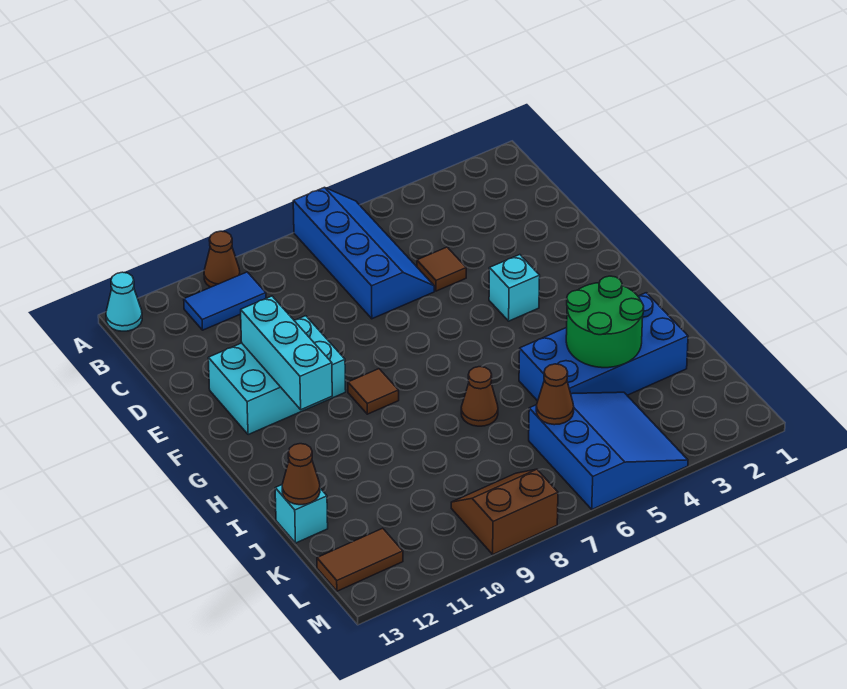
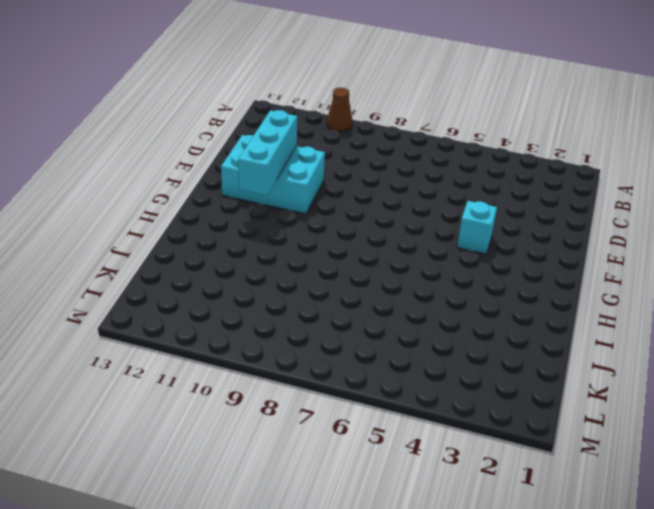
none -> blue 2x4 slope [293,187,434,319]
none -> cyan 1x1 cone [106,272,142,331]
none -> blue 1x2 tile [184,272,266,330]

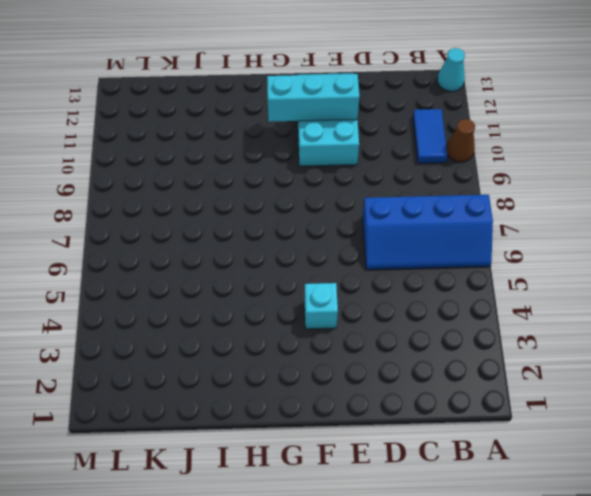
none -> brown 1x1 tile [417,247,466,291]
none -> brown 1x1 tile [348,369,399,414]
none -> blue 2x4 brick [519,293,688,401]

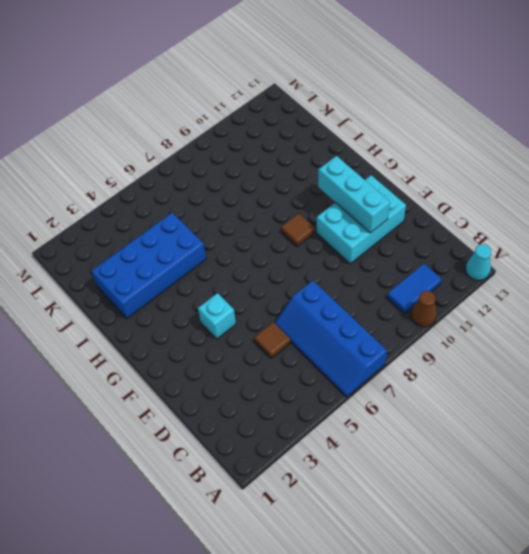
none -> brown 1x1 cone [461,367,498,426]
none -> cyan 1x1 brick [275,485,328,543]
none -> blue 3x3 slope [529,392,688,509]

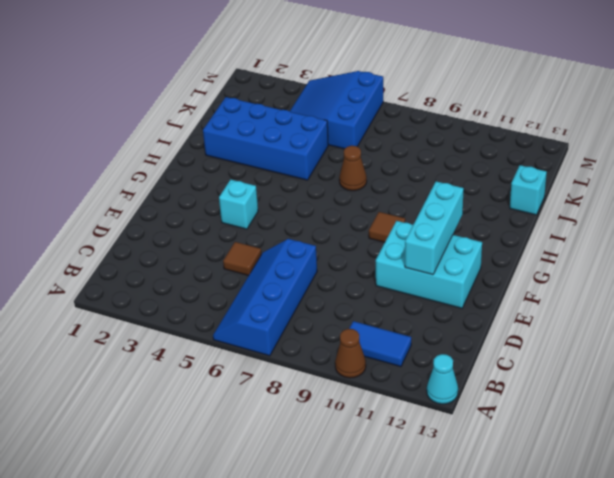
none -> brown 2x2 slope [451,469,558,554]
none -> brown 1x2 tile [317,528,403,591]
none -> green 2x2 round brick [566,276,644,368]

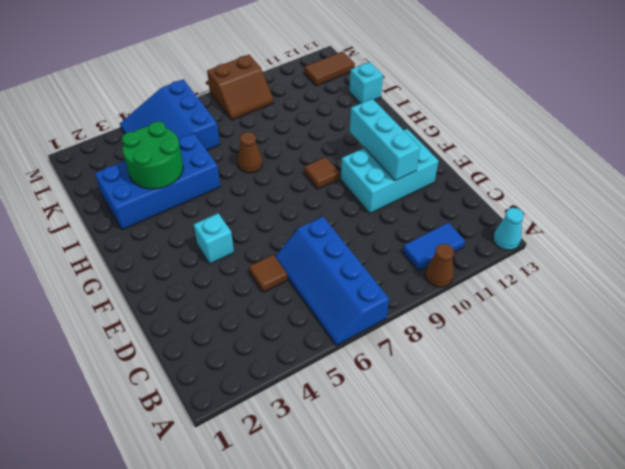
none -> brown 1x1 cone [282,444,320,505]
none -> brown 1x1 cone [536,364,574,425]

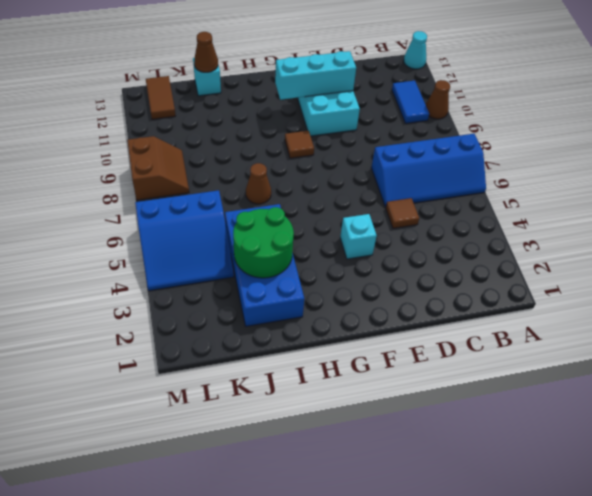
none -> brown 1x1 cone [536,364,574,425]

